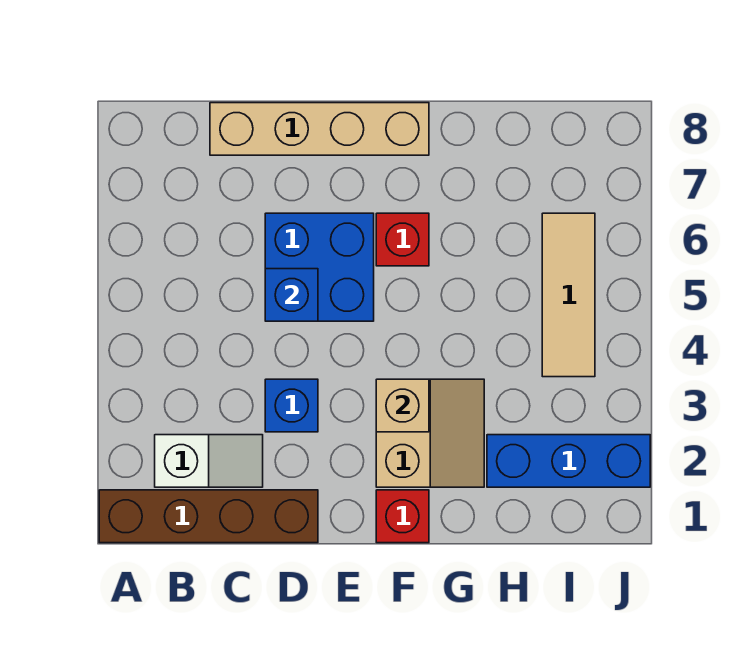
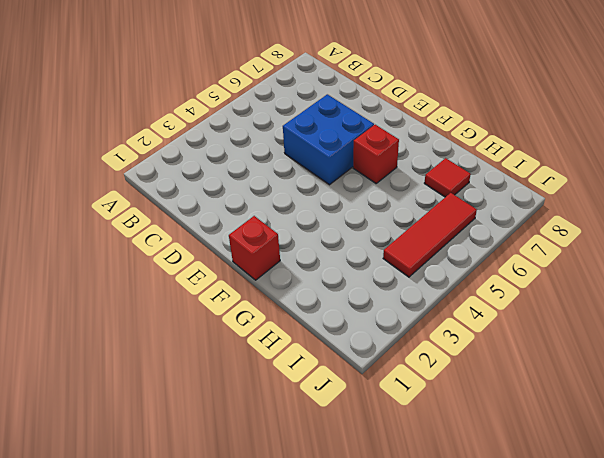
red 1x1 tile [424,158,471,197] -> none
red 1x3 tile [383,193,477,277] -> tan 1x3 tile [542,213,595,377]
none -> brown 1x4 brick [99,490,318,543]
none -> white 1x2 slope [155,435,263,487]
none -> tan 1x4 brick [210,103,429,155]

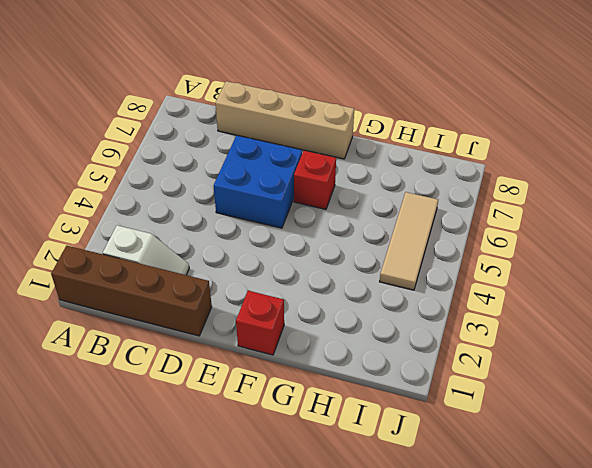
none -> blue 1x1 brick [265,379,318,432]
none -> tan 2x2 slope [376,379,484,487]
none -> blue 1x3 brick [487,435,650,487]

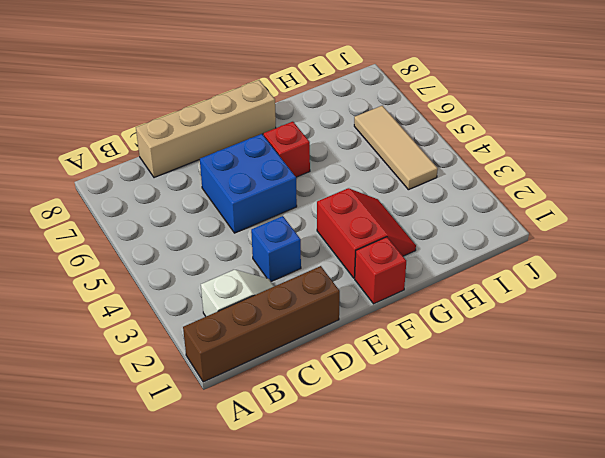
red 2x2 slope [317,188,416,278] -> tan 2x2 slope [376,379,484,487]
none -> blue 1x3 brick [487,435,650,487]
none -> blue 1x1 brick [265,269,318,321]
none -> tan 1x1 brick [376,379,429,432]

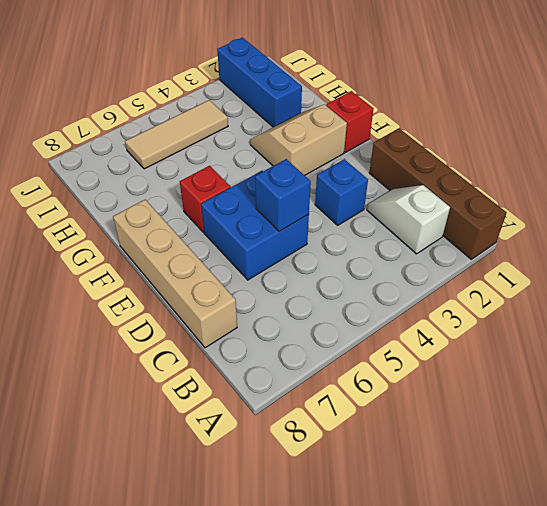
none -> tan 1x1 brick [376,379,429,432]

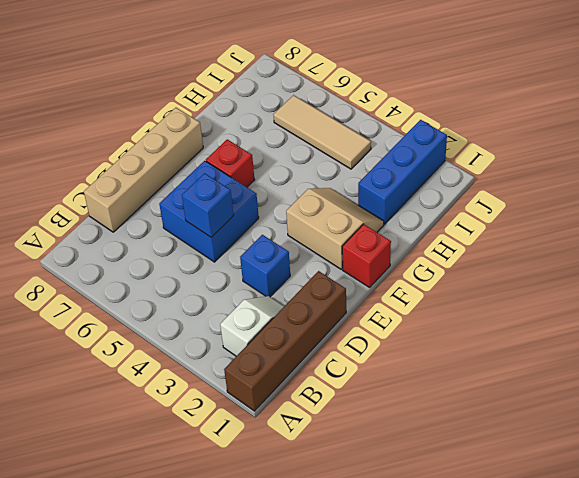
none -> tan 1x1 brick [376,379,429,432]

